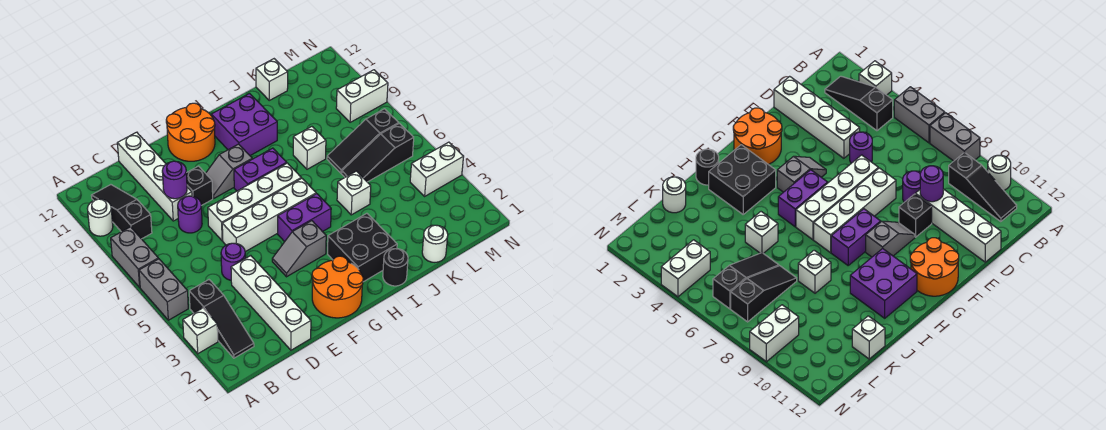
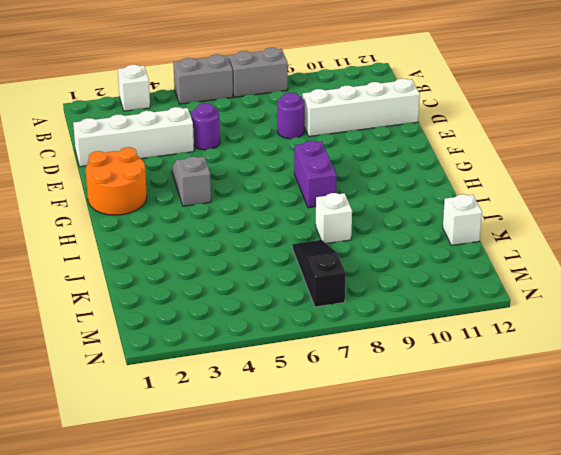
none -> white 1x1 round brick [87,199,113,236]
none -> black 1x3 slope [189,280,254,358]
none -> black 1x3 slope [91,185,152,239]
none -> white 1x4 brick [222,178,316,252]

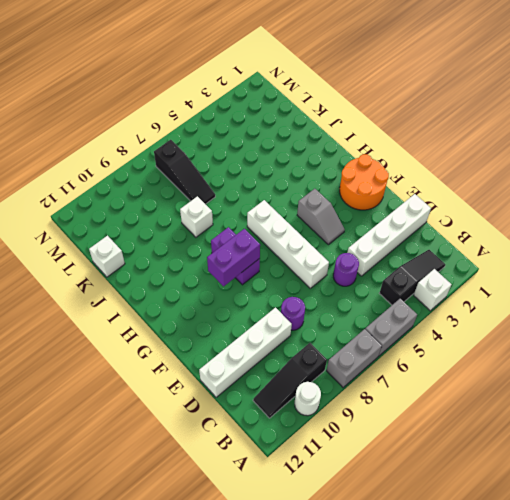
purple 1x2 brick [207,229,260,286] -> purple 1x2 brick turned to [278,194,331,242]
none -> white 1x4 brick [208,163,301,241]
none -> black 1x1 brick [186,166,213,206]
none -> grey 1x2 slope [206,144,252,198]
none -> orange 2x2 round brick [166,103,215,161]

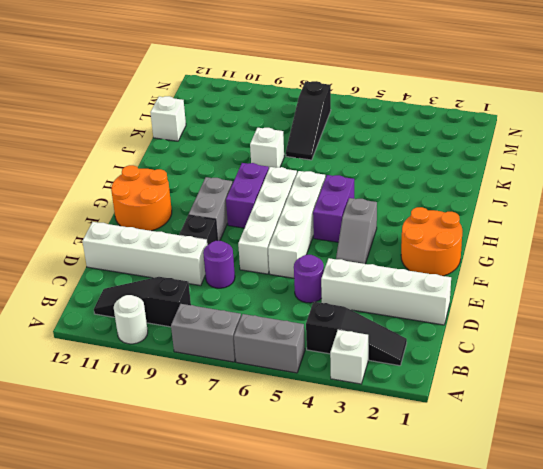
grey 1x2 brick [189,177,233,241] -> grey 1x2 slope [206,144,252,198]
none -> black 2x2 brick [328,213,397,282]
none -> purple 2x2 brick [211,94,277,155]
none -> black 1x1 round brick [383,249,408,286]
none -> white 1x1 brick [337,171,371,215]

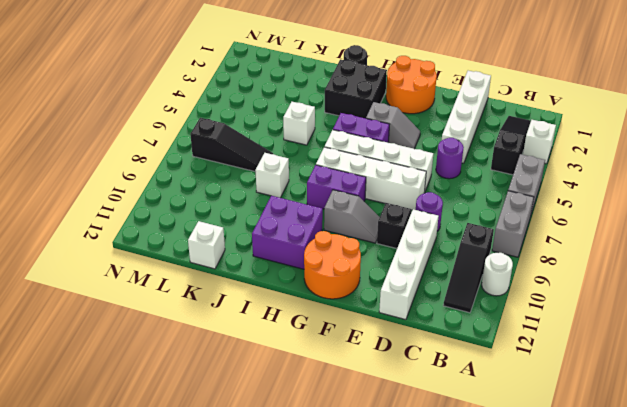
none -> white 1x1 round brick [422,225,448,262]
none -> black 1x3 slope [342,123,414,182]
none -> white 1x2 brick [410,142,464,196]
none -> white 1x2 brick [336,70,388,122]

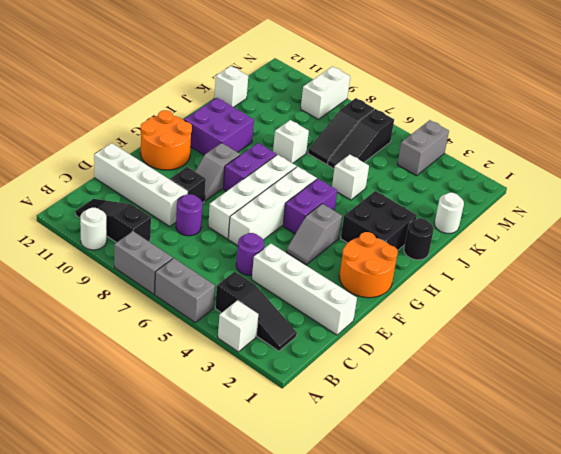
grey 1x2 brick [397,120,449,176] -> white 1x2 brick [410,142,464,196]
none -> purple 1x1 round brick [162,161,187,199]

